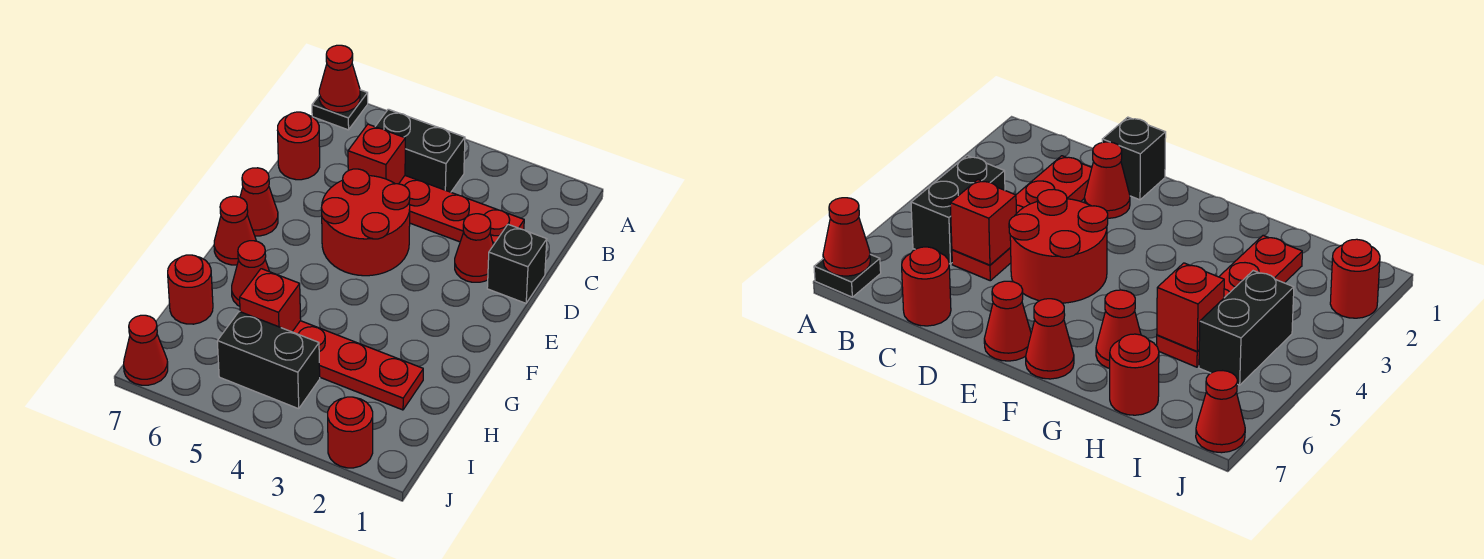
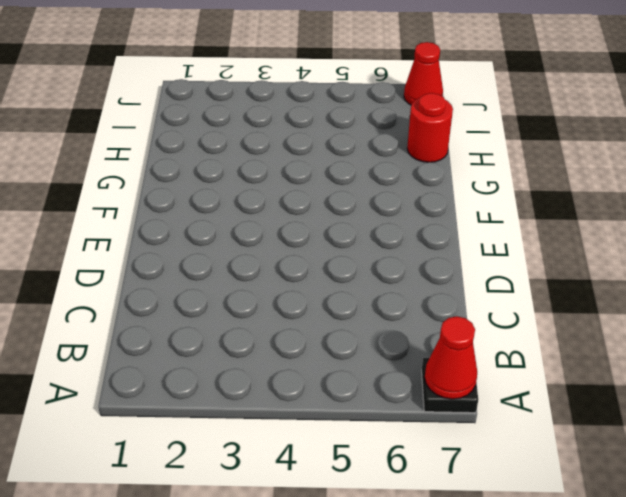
none -> black 1x2 brick [375,109,465,192]
none -> red 1x4 plate [399,176,524,245]
none -> red 1x1 round brick [277,112,320,180]

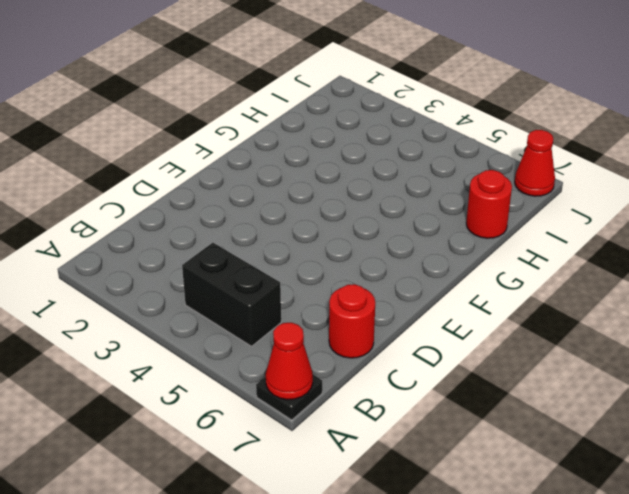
none -> red 1x4 plate [399,176,524,245]
none -> black 1x1 brick [487,224,547,303]
none -> red 1x1 cone [455,214,493,282]

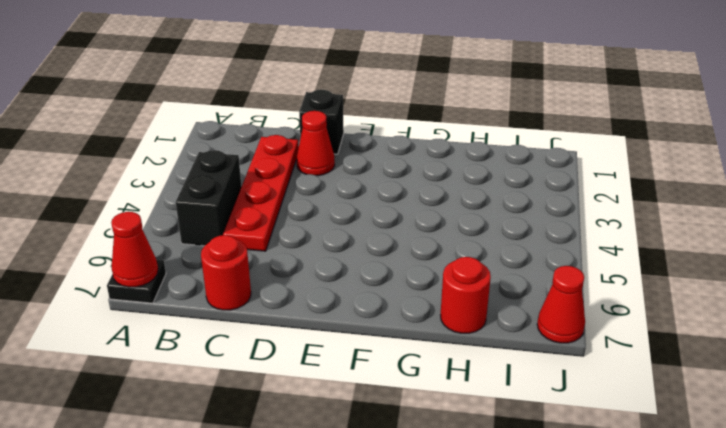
none -> red 2x2 round brick [321,169,410,276]
none -> red 1x1 cone [240,168,278,236]
none -> red 1x1 cone [214,196,256,265]

